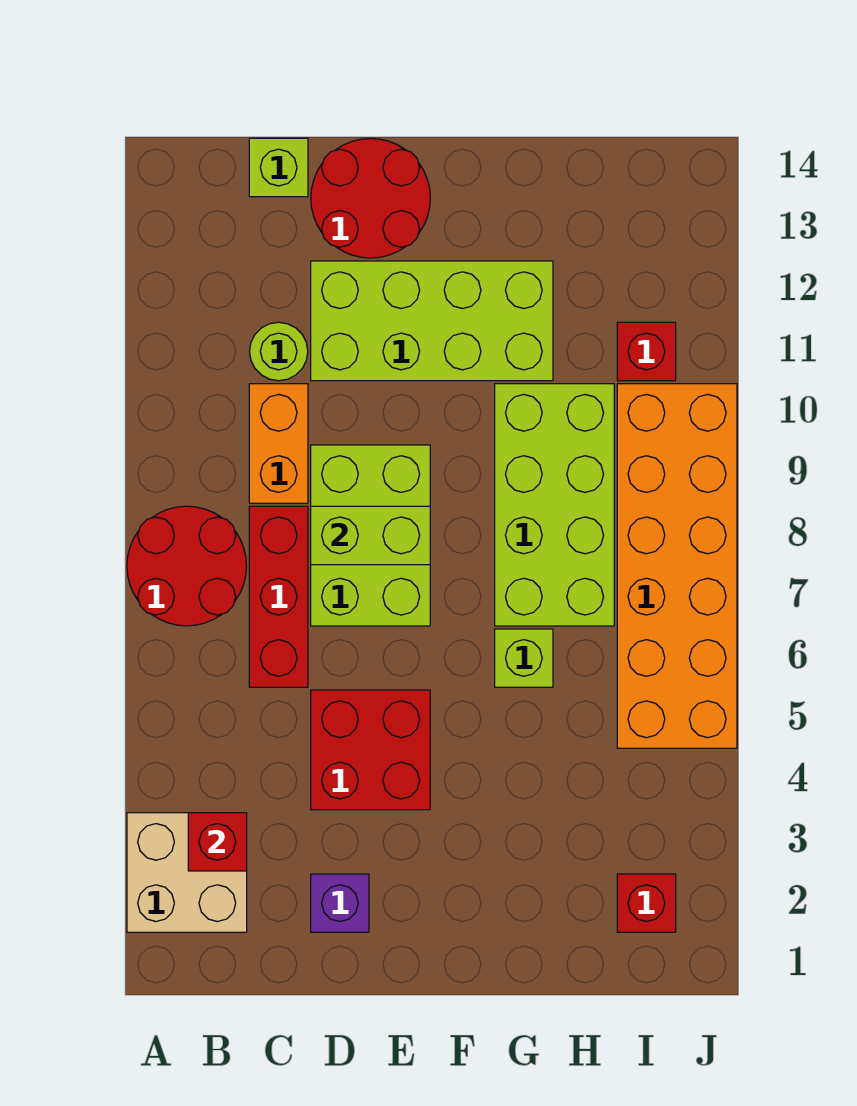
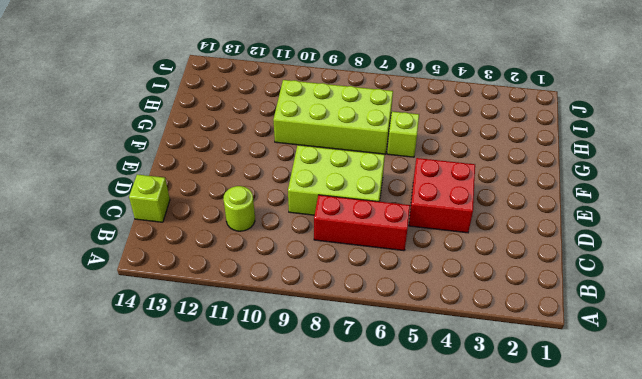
none -> tan 2x2 brick [127,813,247,932]
none -> red 2x2 round brick [127,506,247,626]
none -> orange 1x2 brick [249,384,308,503]

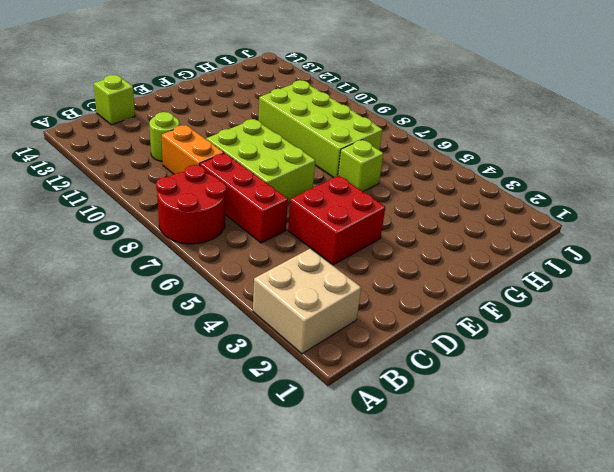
none -> purple 1x1 brick [311,874,369,932]
none -> lime 2x4 brick [311,261,553,381]
none -> red 2x2 round brick [311,138,430,258]

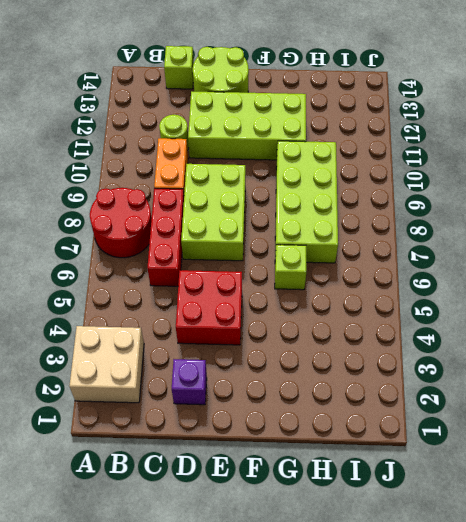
lime 2x2 round brick [193,47,249,93] -> red 2x2 round brick [311,138,430,258]
none -> red 1x1 brick [617,874,676,932]
none -> orange 2x6 brick [617,384,737,748]
none -> red 1x1 brick [617,322,676,381]

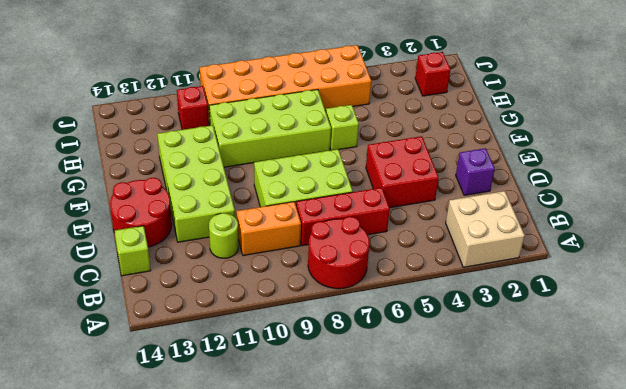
none -> red 1x1 brick [188,813,247,871]
none -> lime 1x2 brick [311,506,430,565]

